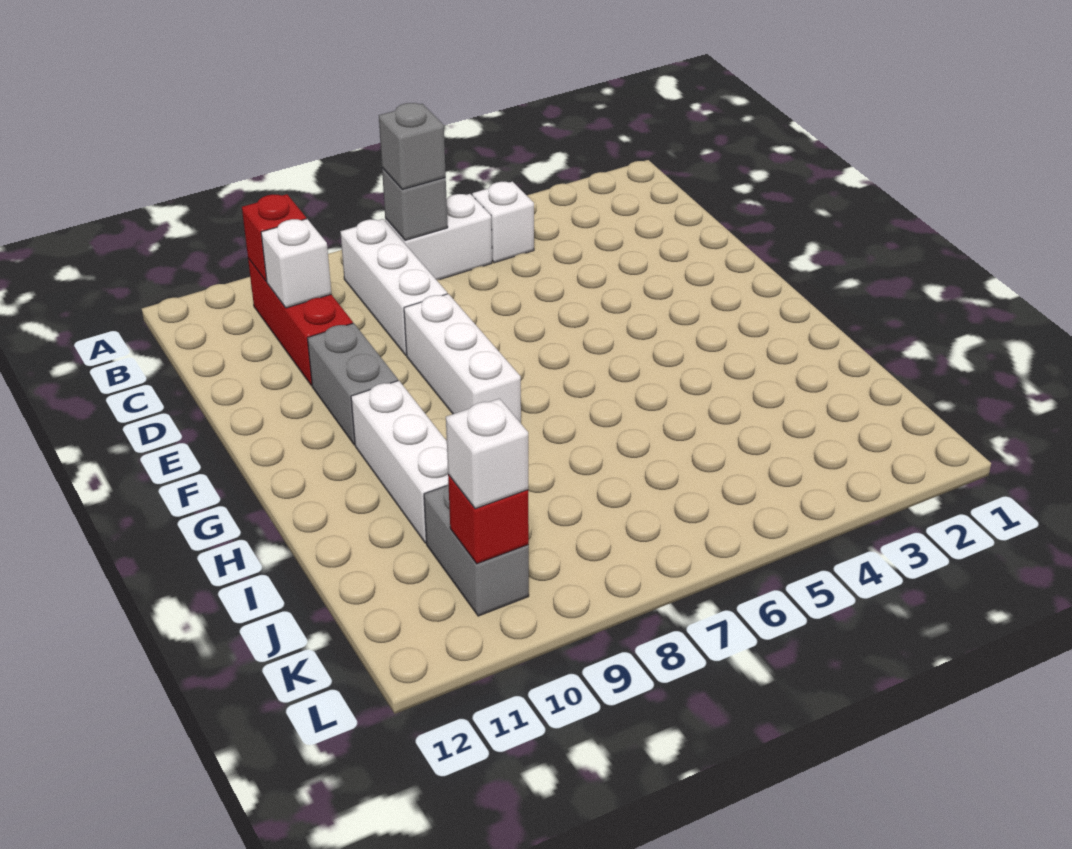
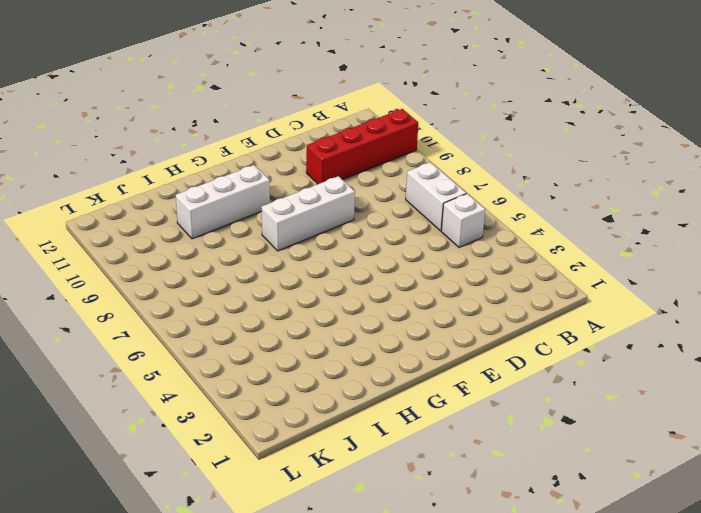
red 1x4 brick [306,109,418,184] -> red 1x3 brick [248,258,353,386]
none -> white 1x3 brick [340,219,447,355]
none -> grey 1x2 brick [307,323,398,445]
none -> grey 1x2 brick [424,484,529,616]

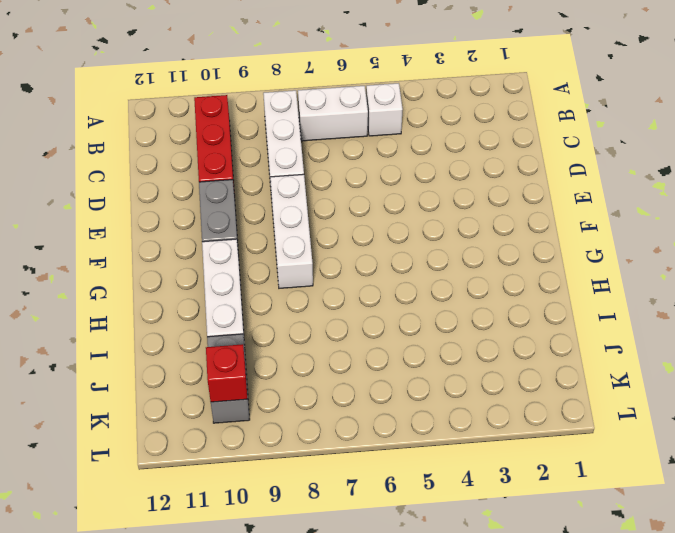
none -> grey 1x1 brick [382,168,448,240]
none -> red 1x1 brick [242,194,306,282]
none -> white 1x1 brick [261,219,331,308]

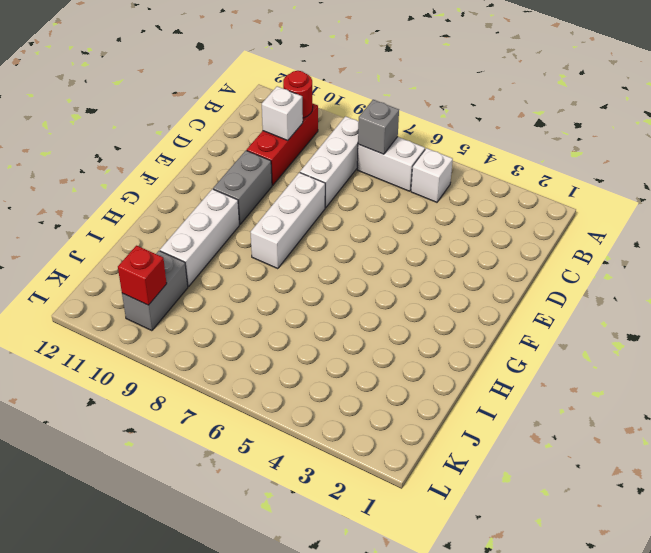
red 1x1 round brick [283,71,313,118] -> red 1x1 brick [242,194,306,282]
none -> grey 1x1 brick [379,103,446,189]
none -> white 1x1 brick [446,399,528,509]

